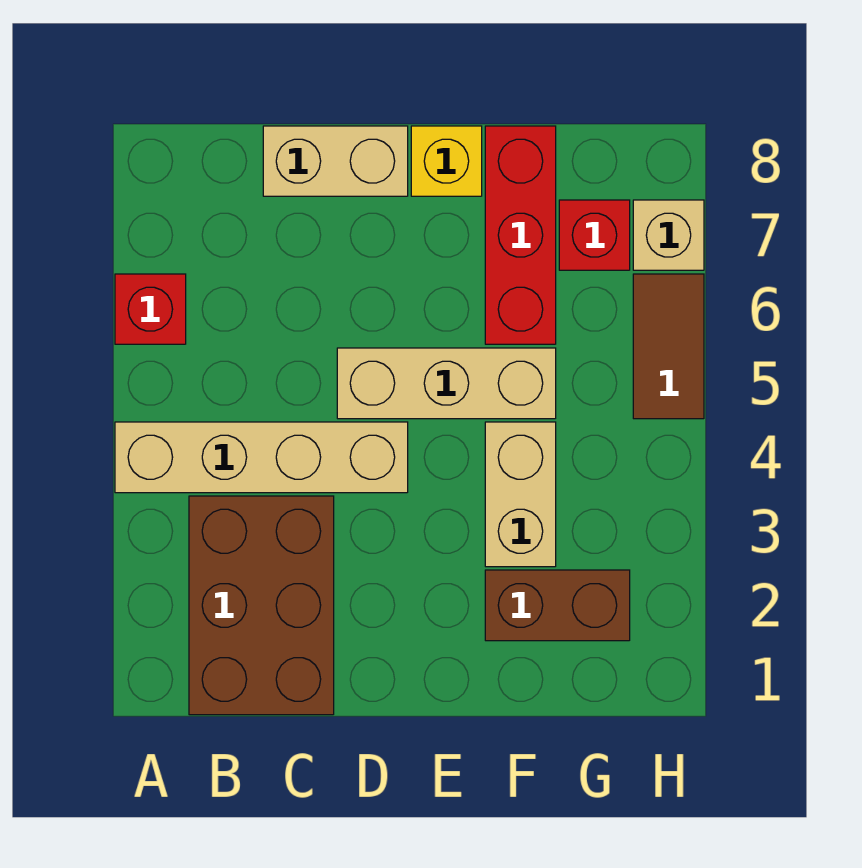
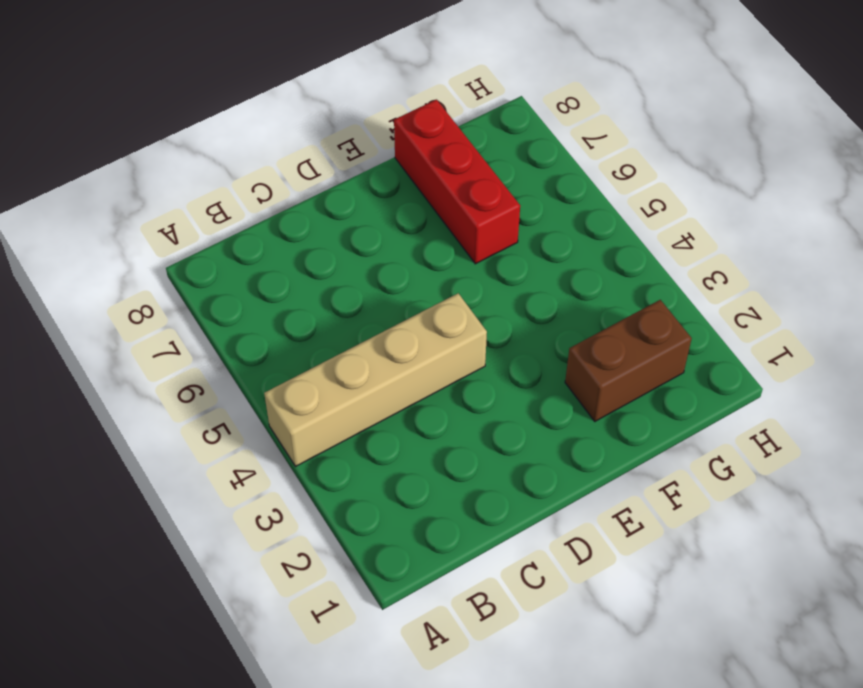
none -> red 1x1 brick [115,274,186,344]
none -> brown 2x3 brick [189,496,334,715]
none -> tan 1x2 brick [263,126,408,196]

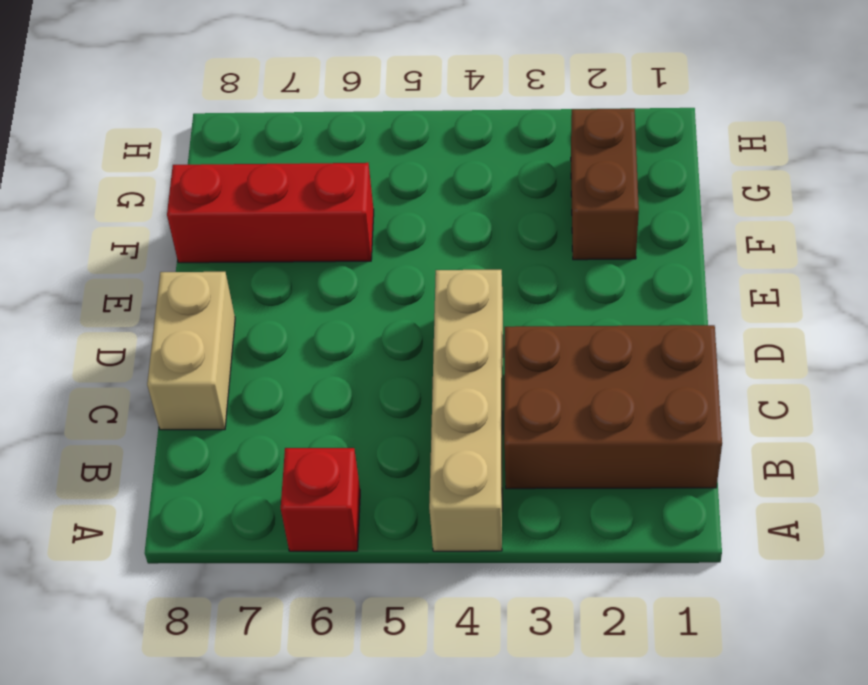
none -> tan 1x3 brick [337,348,556,419]
none -> yellow 1x1 brick [411,126,482,196]
none -> tan 1x2 brick [485,422,556,567]

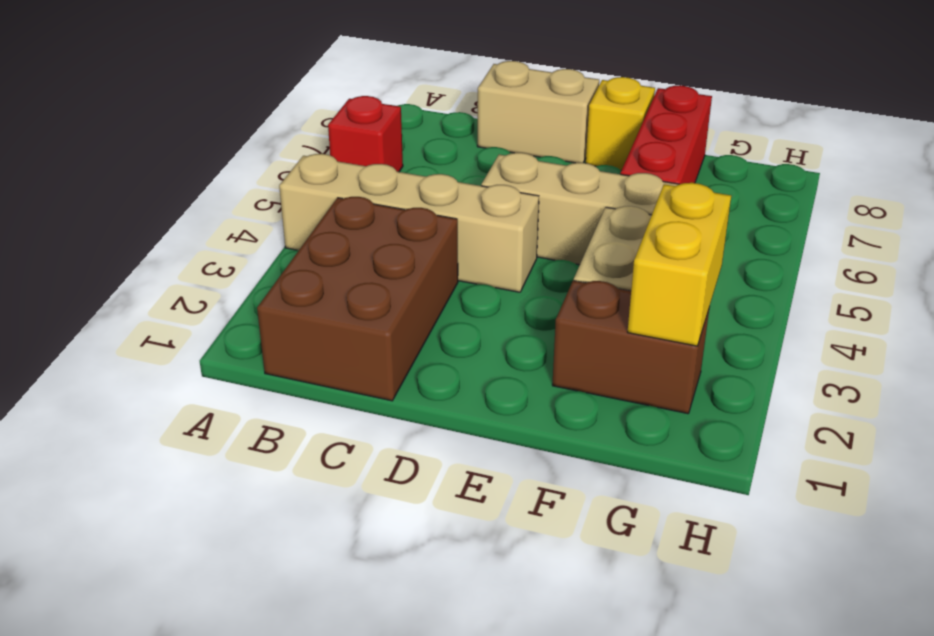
yellow 1x2 brick [628,183,731,346] -> none
none -> red 1x1 brick [559,200,630,270]
none -> brown 1x2 tile [633,274,704,419]
none -> tan 1x1 brick [633,200,704,270]

